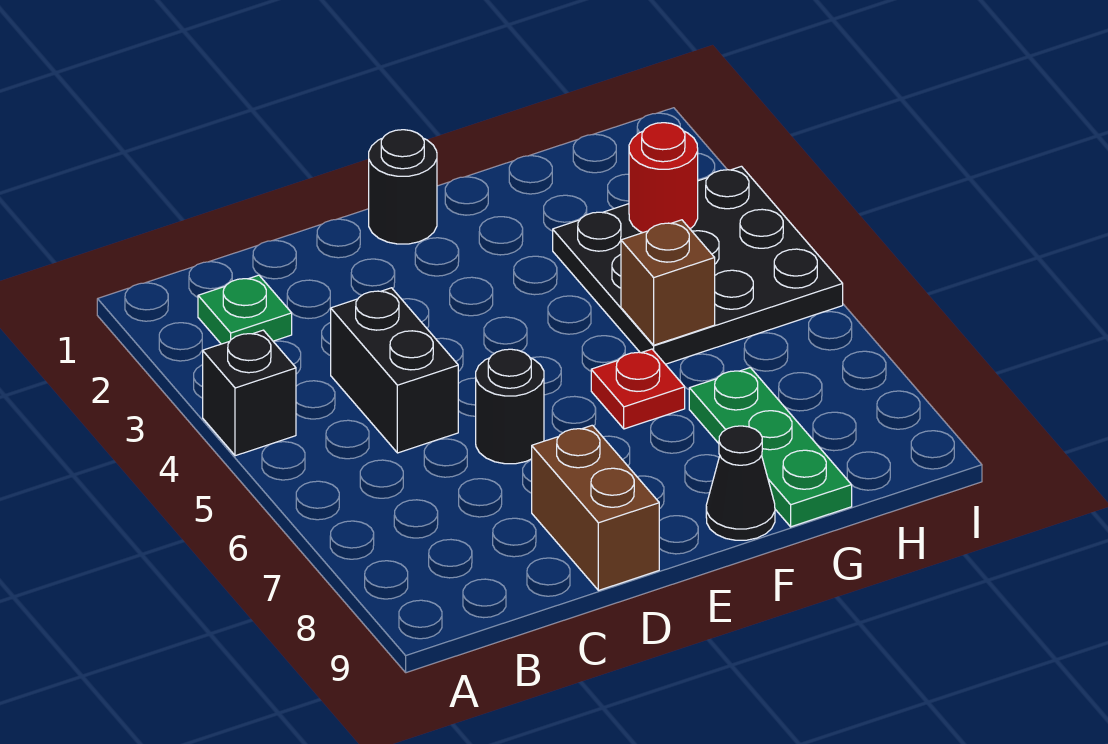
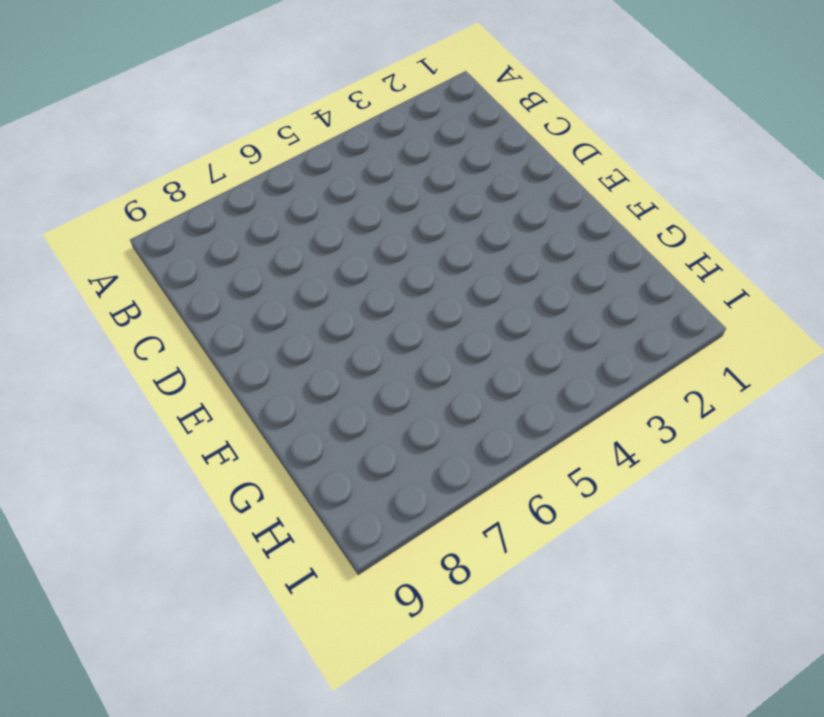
none -> black 1x1 brick [203,330,296,456]
none -> green 1x1 plate [198,275,292,344]
none -> black 1x2 brick [331,288,458,453]

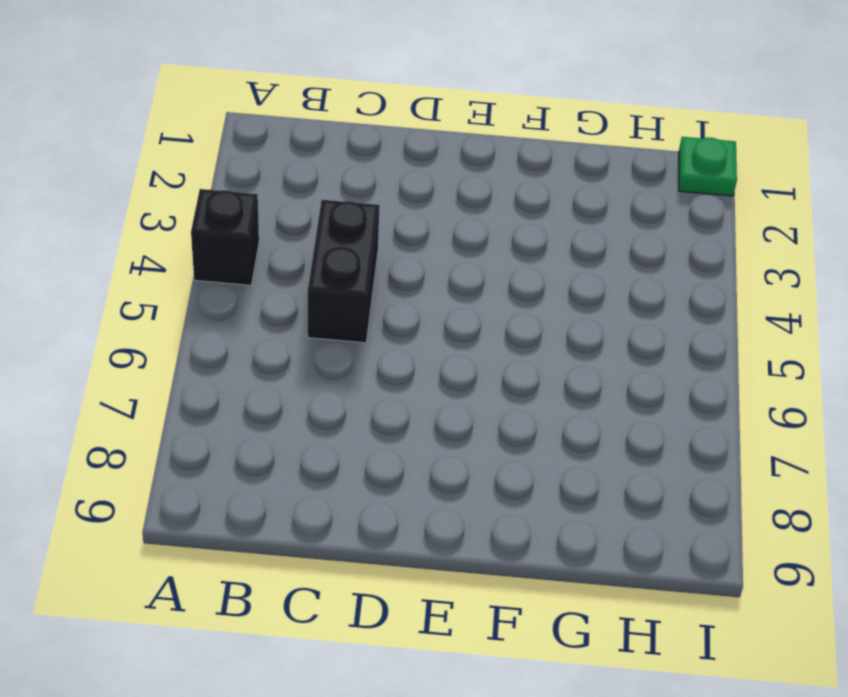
green 1x1 plate [679,137,737,196] -> green 1x1 plate moved to [198,275,292,344]
none -> black 1x1 round brick [476,349,544,464]
none -> brown 1x2 brick [532,425,659,590]
none -> black 1x1 round brick [369,130,437,244]

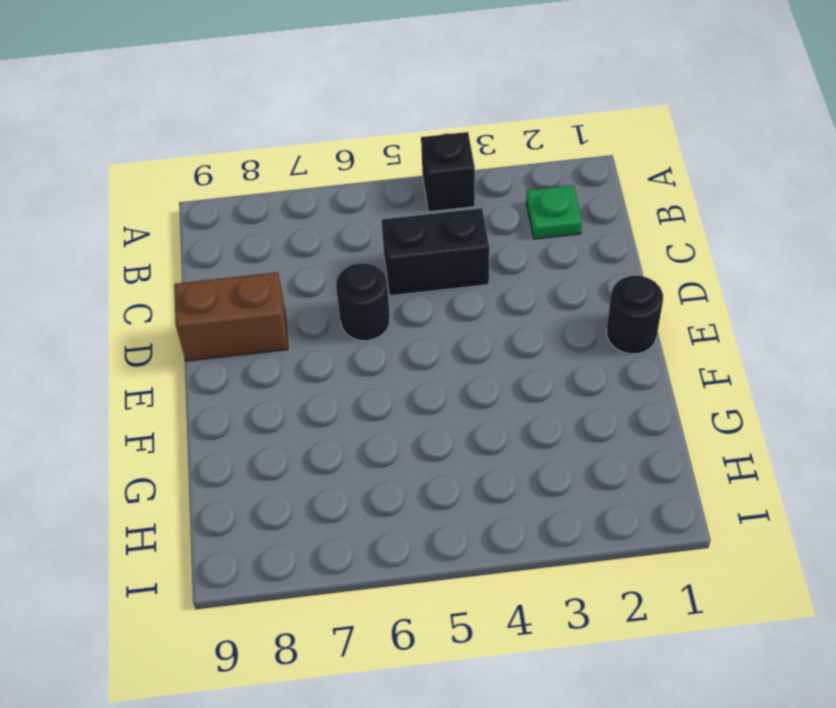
none -> red 1x1 plate [591,349,685,429]
none -> black 1x1 cone [706,426,775,540]
none -> black 3x3 plate [553,166,843,364]

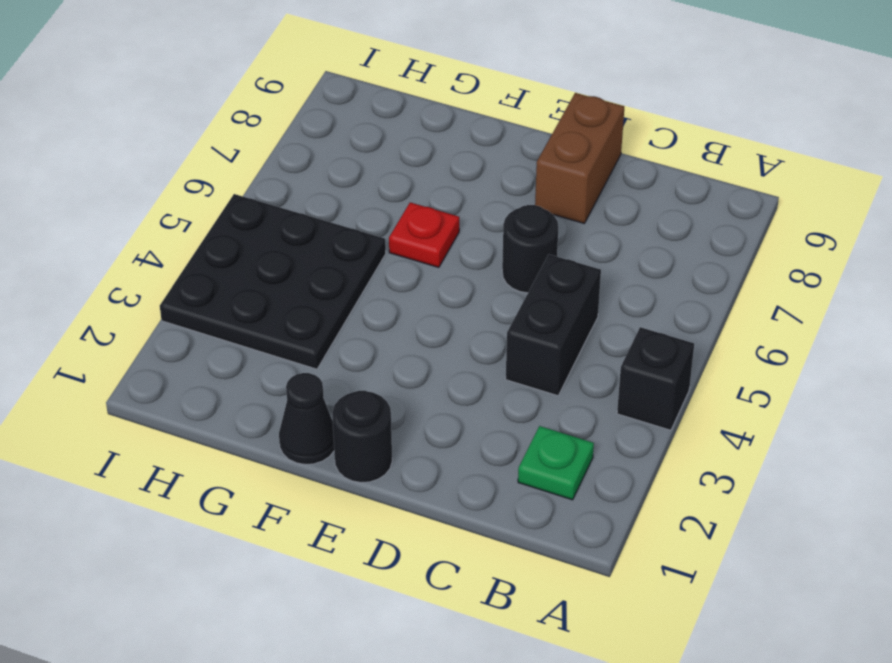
black 1x1 cone [279,373,334,464] -> black 1x1 cone moved to [706,426,775,540]
none -> green 1x3 plate [689,368,852,527]
none -> brown 1x1 brick [621,220,715,345]
none -> red 1x1 round brick [629,123,698,233]

